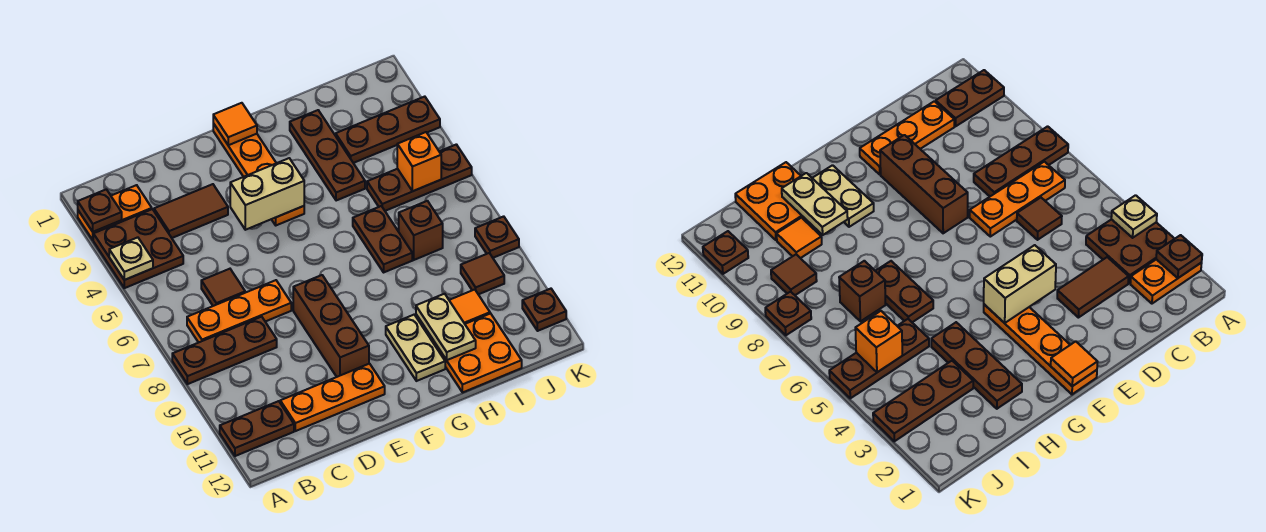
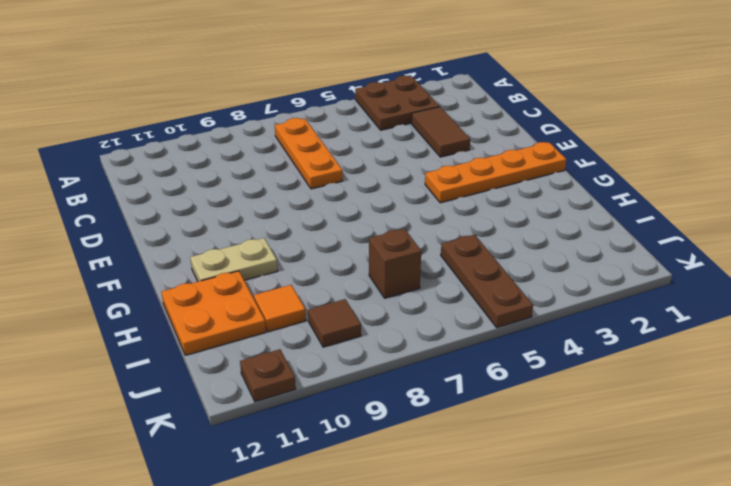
none -> orange 1x2 plate [78,185,152,240]
none -> brown 1x3 plate [172,317,277,384]
none -> brown 1x2 plate [220,401,294,456]

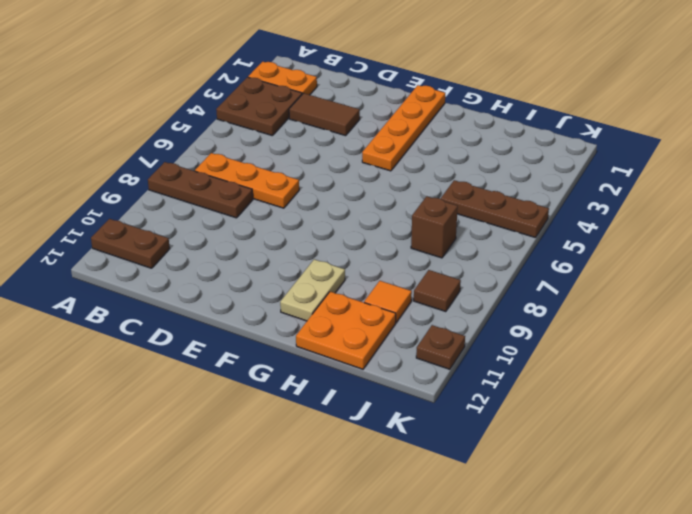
none -> brown 1x1 tile [201,269,245,306]
none -> orange 1x3 plate [280,364,385,431]
none -> brown 1x3 brick [293,275,369,377]

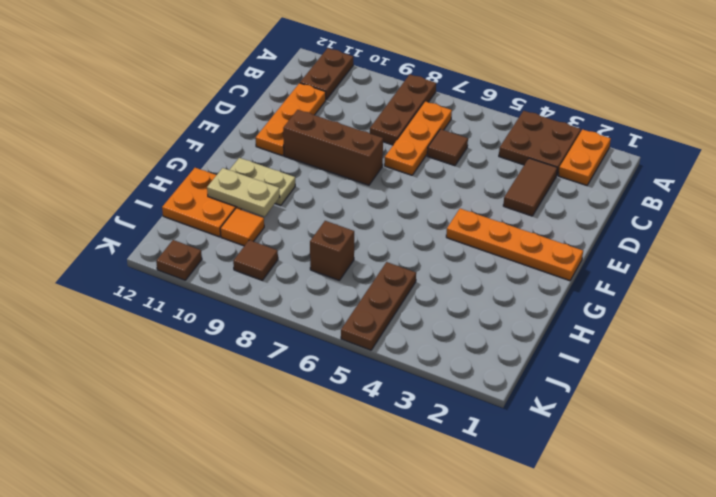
none -> brown 1x3 plate [290,110,365,201]
none -> brown 1x2 plate [353,206,412,272]
none -> brown 1x3 plate [336,97,440,163]

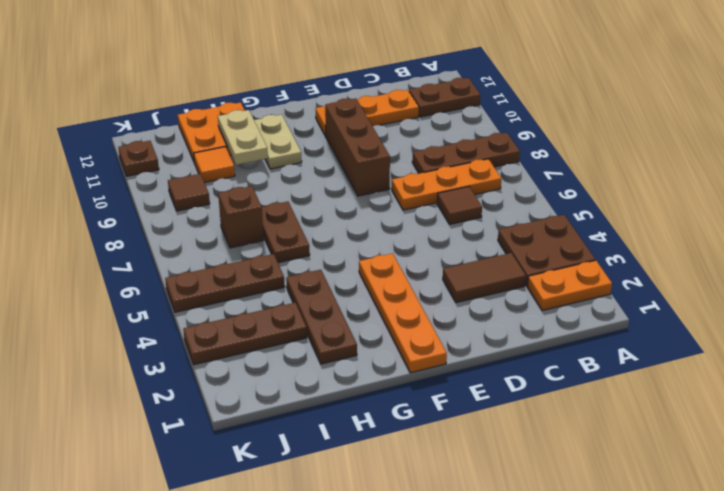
none -> brown 1x1 plate [475,216,519,258]
none -> brown 1x1 plate [78,189,122,232]
none -> tan 1x1 plate [109,237,153,280]

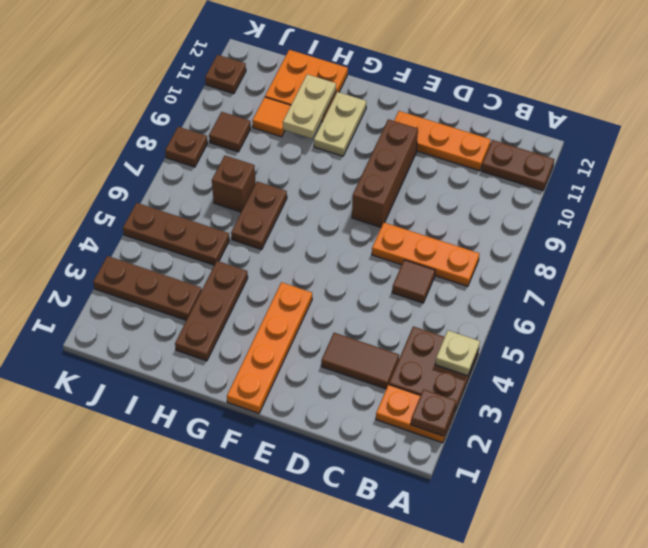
none -> brown 1x3 plate [172,317,277,384]
none -> tan 1x2 brick [230,158,304,230]
none -> orange 1x1 tile [213,103,257,145]

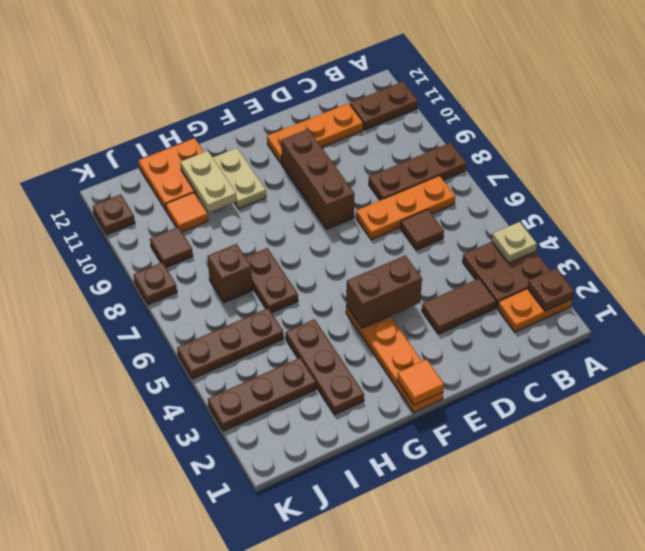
brown 1x2 brick [346,255,422,328] -> tan 1x2 brick [230,158,304,230]
none -> orange 1x1 brick [397,132,441,191]

